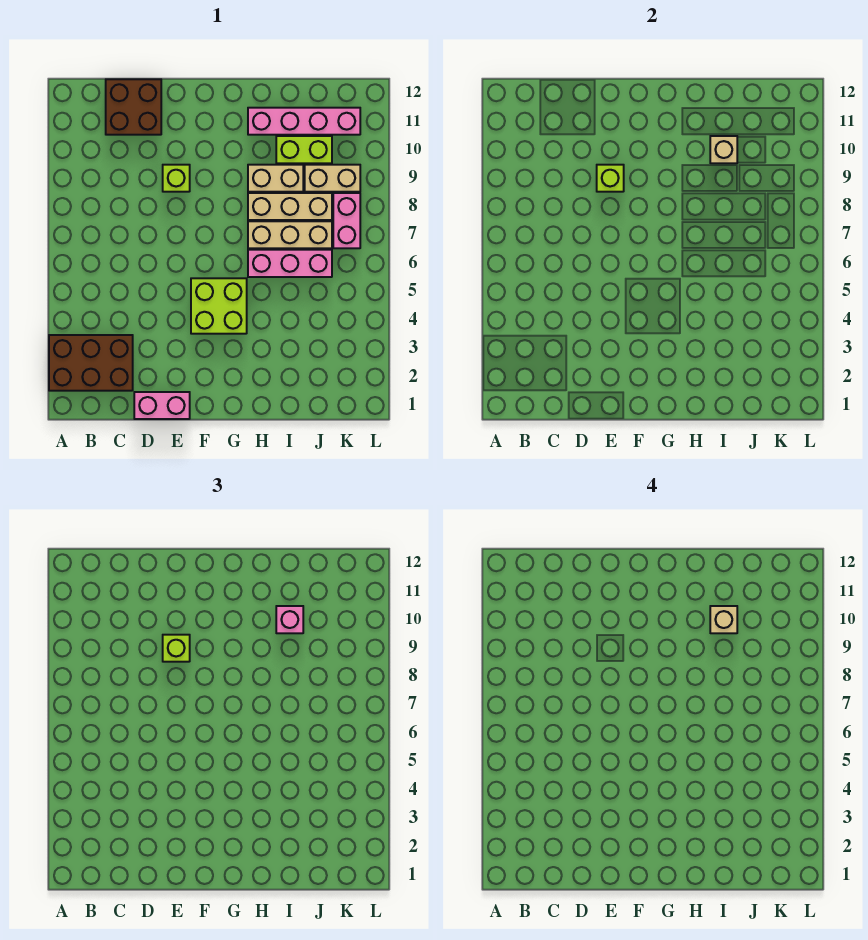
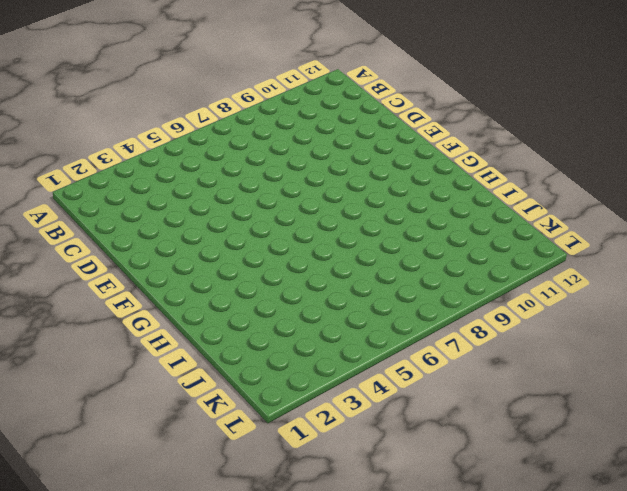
none -> brown 2x3 brick [49,335,133,391]
none -> brown 2x2 brick [106,79,161,135]
none -> pink 1x2 brick [134,392,190,419]

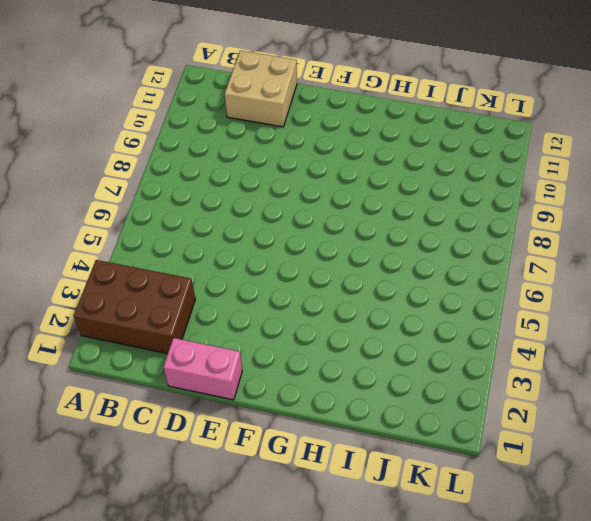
tan 2x2 brick [225,51,297,127] -> brown 2x2 brick [106,79,161,135]
none -> lime 1x1 brick [163,165,190,192]
none -> lime 2x2 brick [191,278,247,334]
none -> pink 1x3 brick [248,250,332,277]

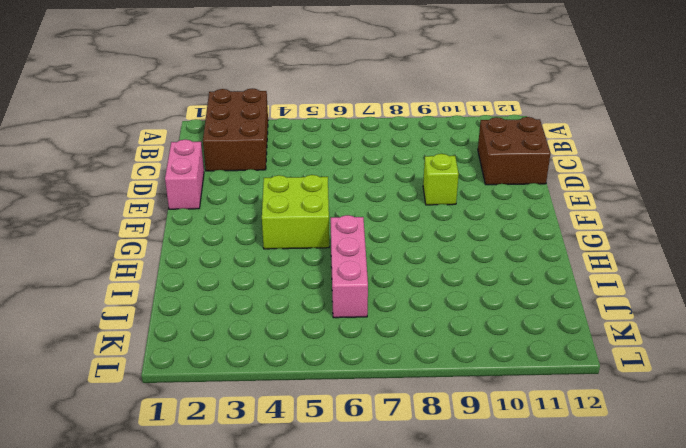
none -> tan 1x3 brick [248,221,332,248]
none -> tan 1x3 brick [248,193,332,220]
none -> tan 1x2 brick [248,165,303,192]

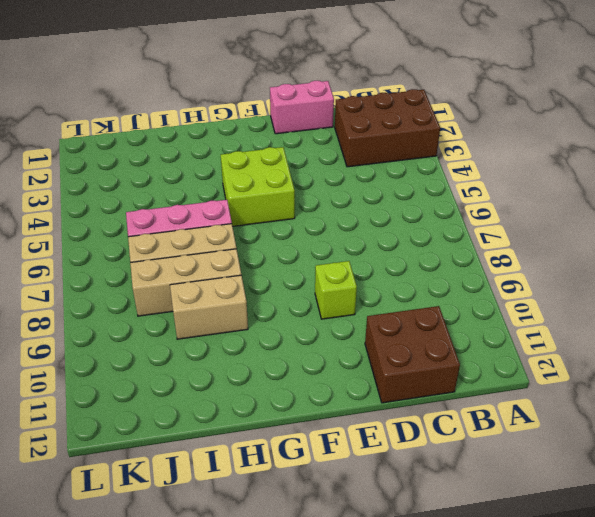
none -> pink 1x4 brick [248,108,360,135]
none -> lime 1x2 brick [276,136,332,163]
none -> tan 1x2 brick [305,165,360,192]

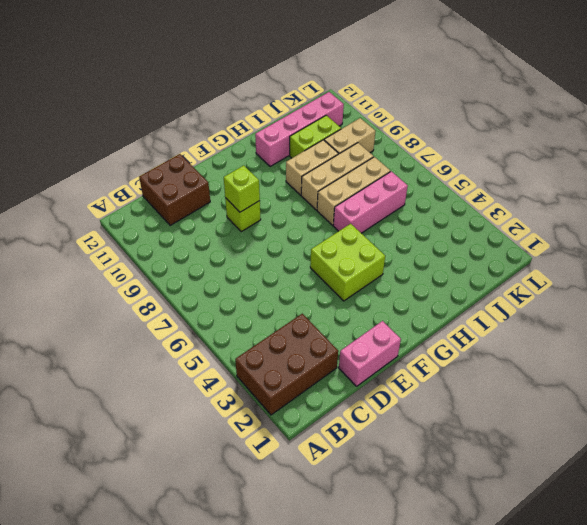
none -> pink 1x2 brick [333,193,360,248]
none -> tan 1x1 brick [710,136,737,163]
none -> lime 1x1 brick [163,635,190,662]

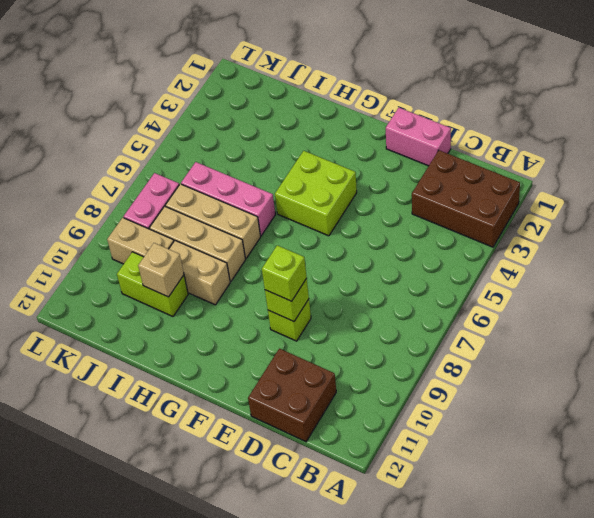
none -> pink 1x4 brick [248,108,360,135]
none -> pink 1x1 brick [276,606,303,633]
none -> tan 1x1 brick [710,606,737,633]

